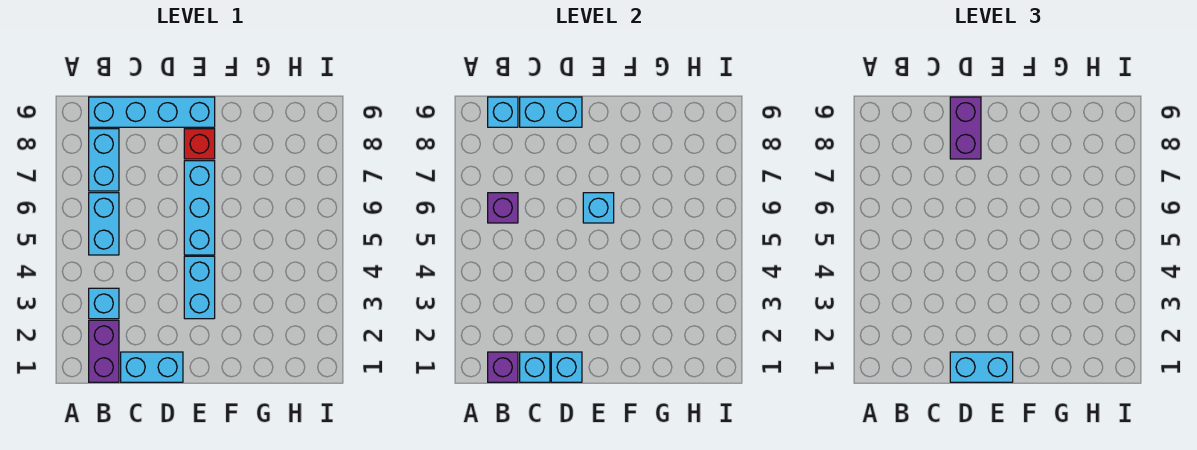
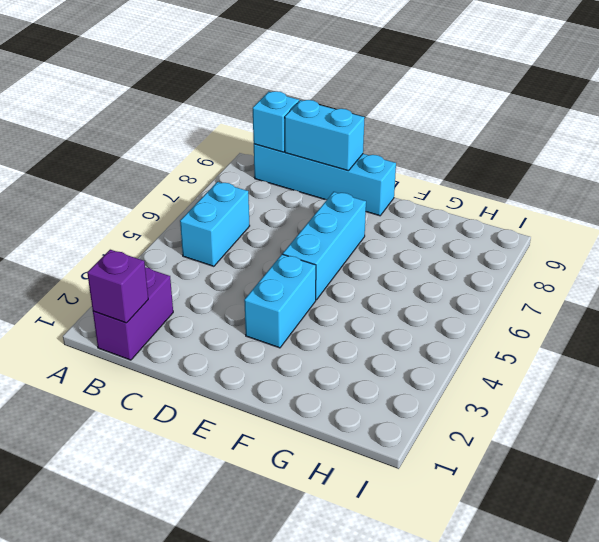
none -> cyan 1x1 brick [89,288,119,319]
none -> cyan 1x2 brick [89,129,119,191]
none -> cyan 1x2 brick [121,352,183,382]

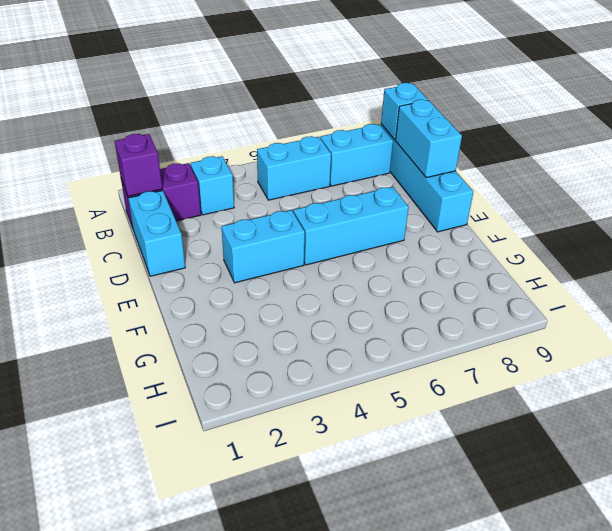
none -> red 1x1 brick [184,129,215,159]
none -> purple 1x1 brick [488,193,518,223]
none -> cyan 1x1 brick [520,352,550,382]

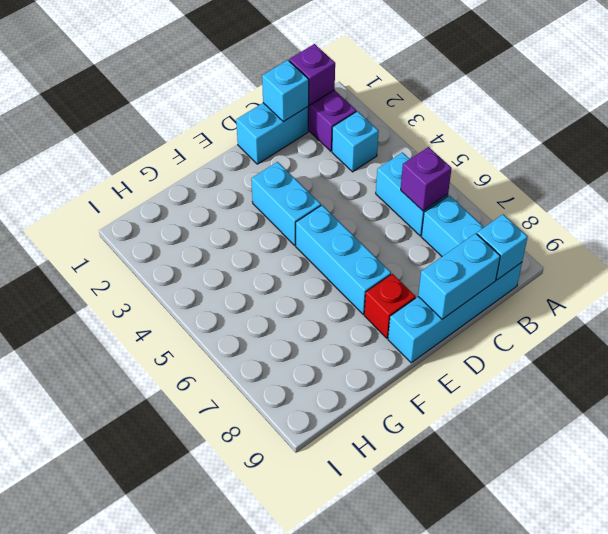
none -> cyan 1x1 brick [551,352,582,382]
none -> cyan 1x1 brick [583,193,614,223]
none -> cyan 1x2 brick [950,352,1013,382]

